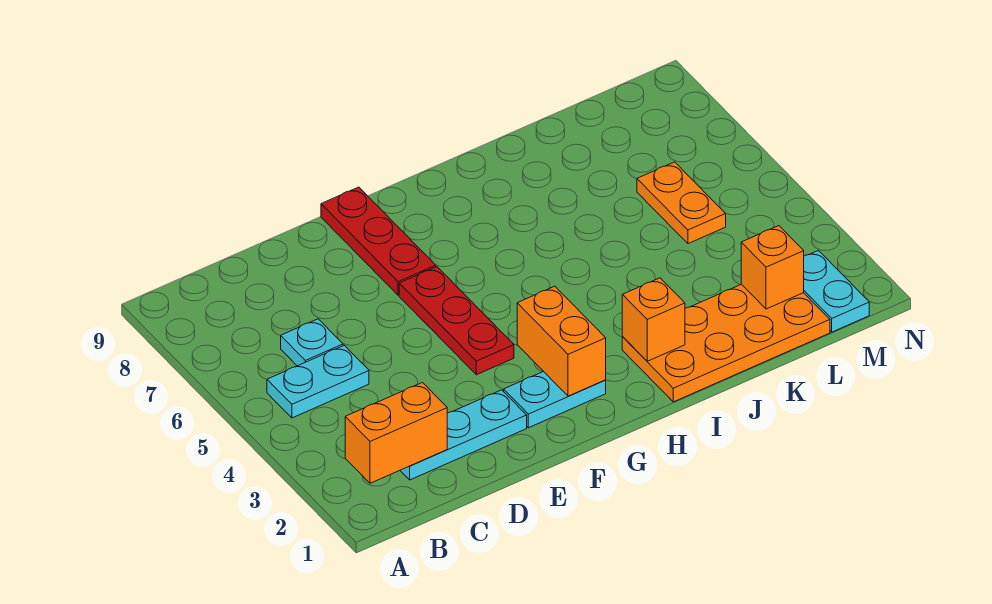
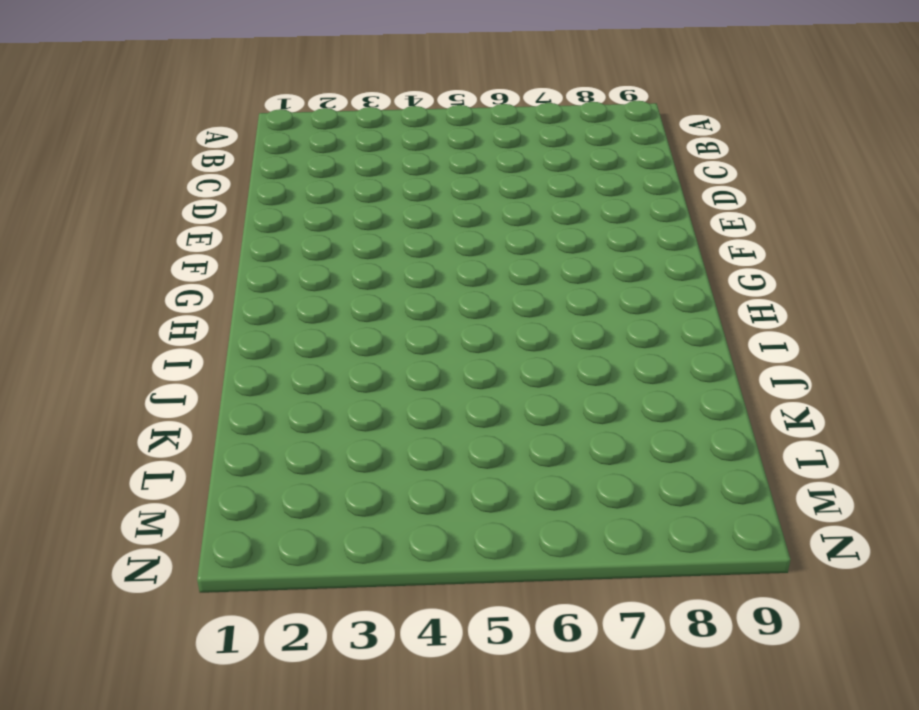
none -> cyan 1x2 plate [267,345,369,418]
none -> cyan 1x3 plate [400,390,527,480]
none -> cyan 1x1 plate [281,319,343,366]

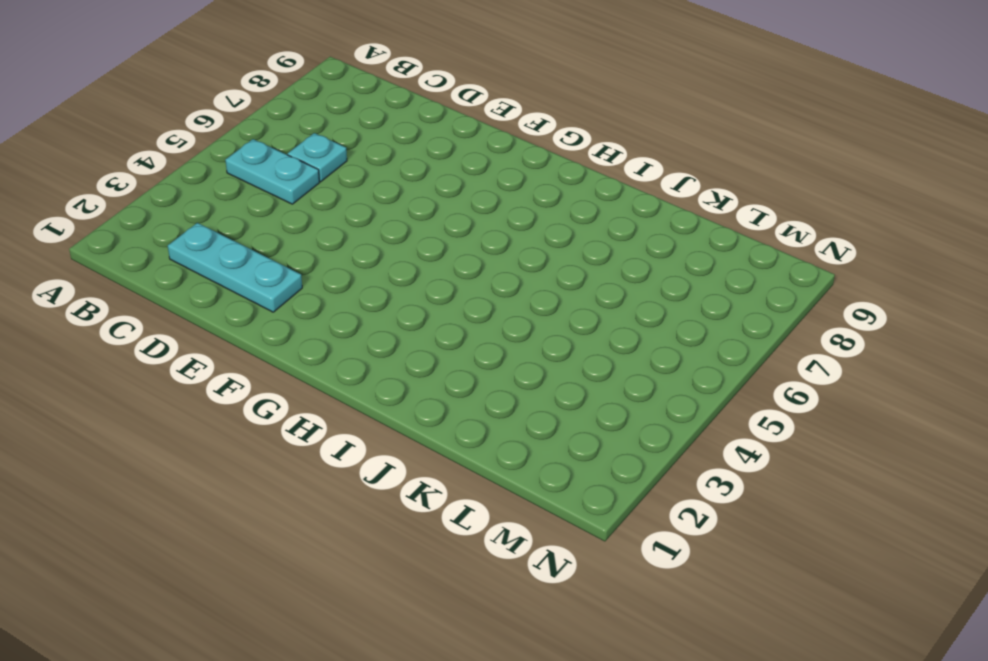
none -> cyan 1x2 plate [504,371,606,428]
none -> red 1x3 plate [399,267,514,375]
none -> red 1x3 plate [321,187,436,295]

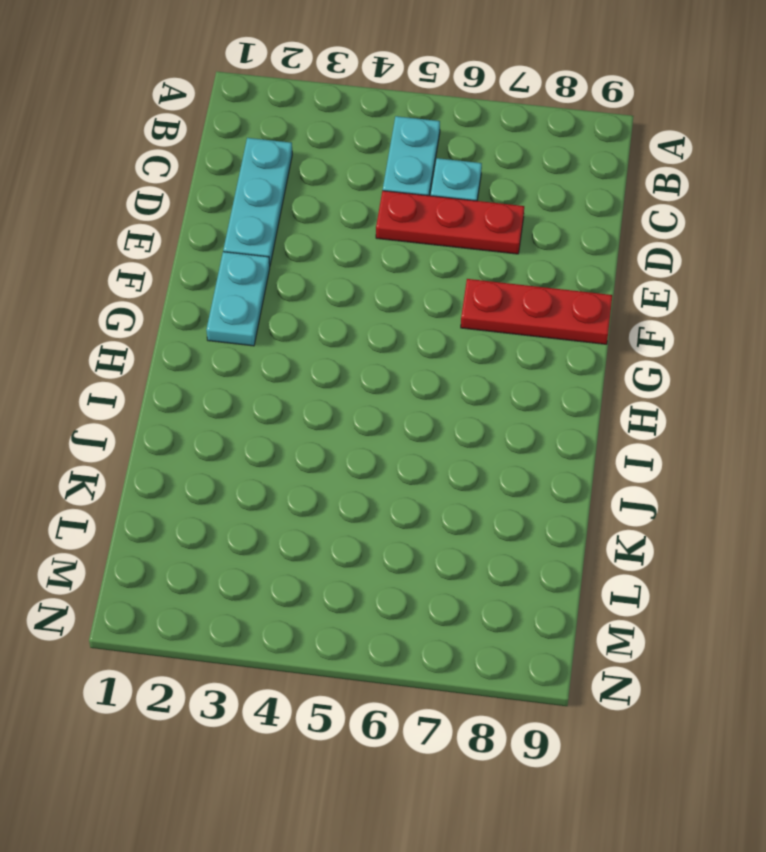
red 1x3 plate [376,191,524,254] -> red 1x3 plate moved to [399,267,514,375]
none -> orange 2x4 plate [622,284,830,402]
none -> orange 1x2 plate [637,162,726,244]
none -> cyan 1x2 plate [804,251,869,332]

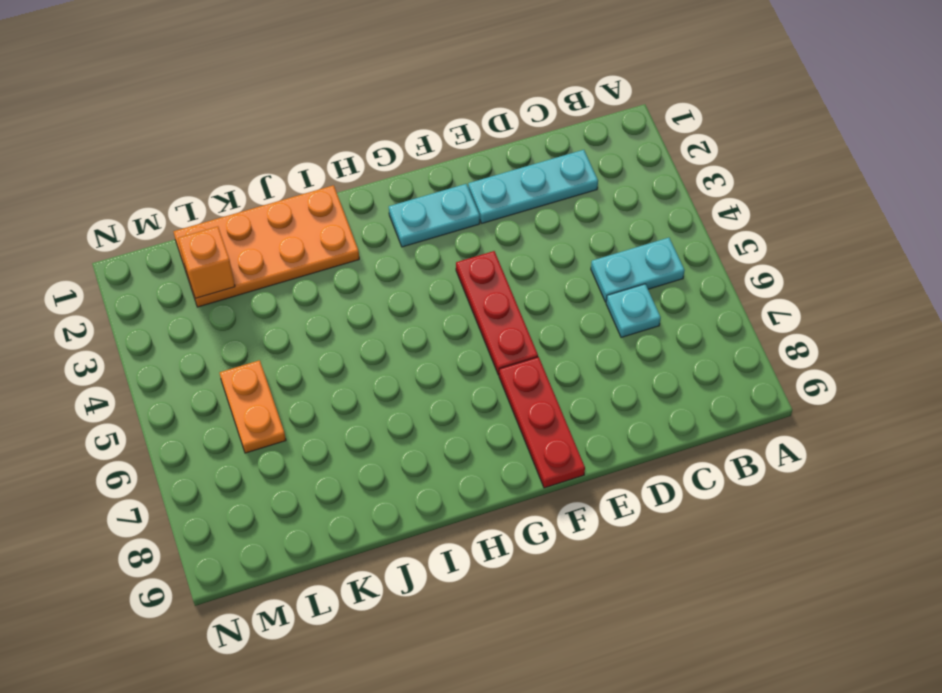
none -> cyan 1x2 plate [804,251,869,332]
none -> orange 1x2 brick [345,383,447,483]
none -> orange 1x2 brick [517,286,606,396]

